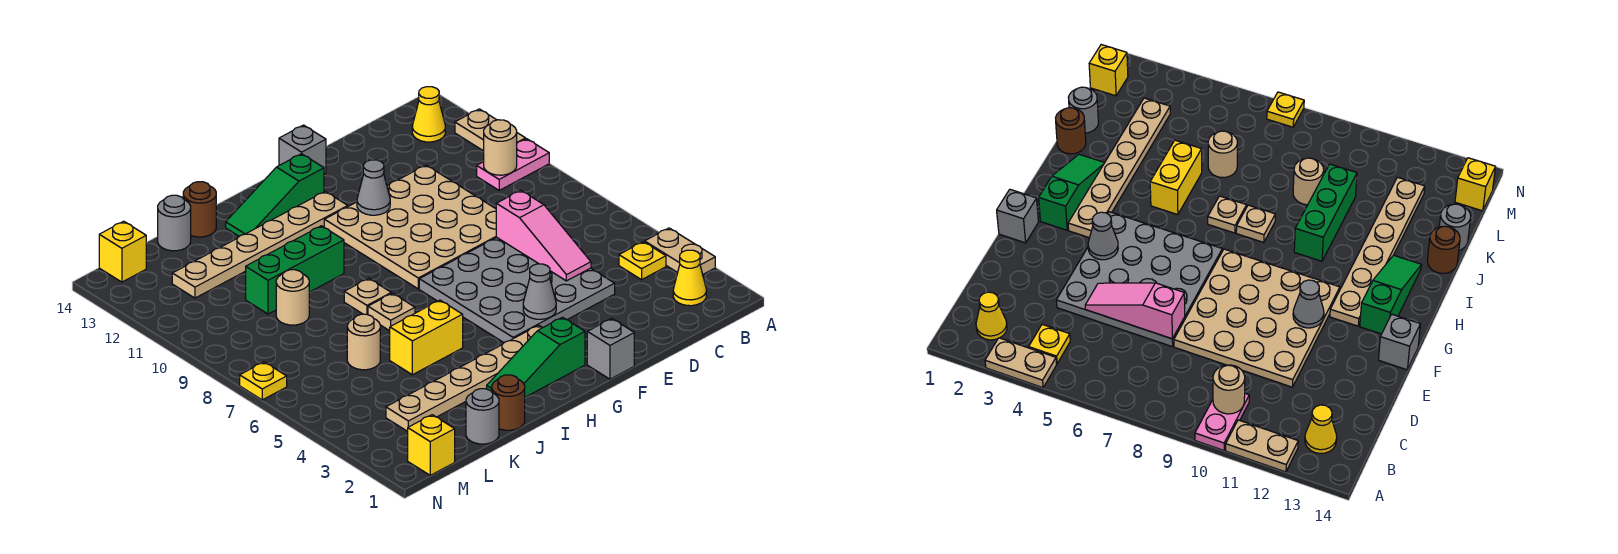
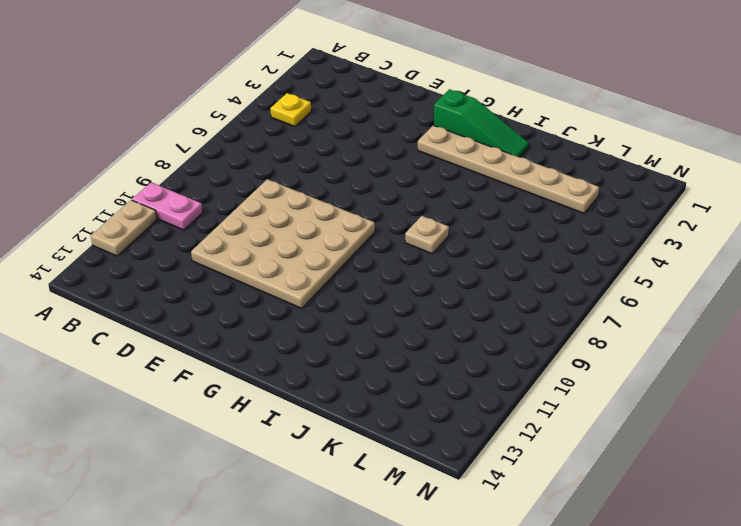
none -> tan 1x2 plate [645,228,715,274]
none -> yellow 1x1 cone [673,250,706,306]
none -> yellow 1x1 cone [412,87,445,142]
none -> grey 4x4 plate [419,237,615,343]

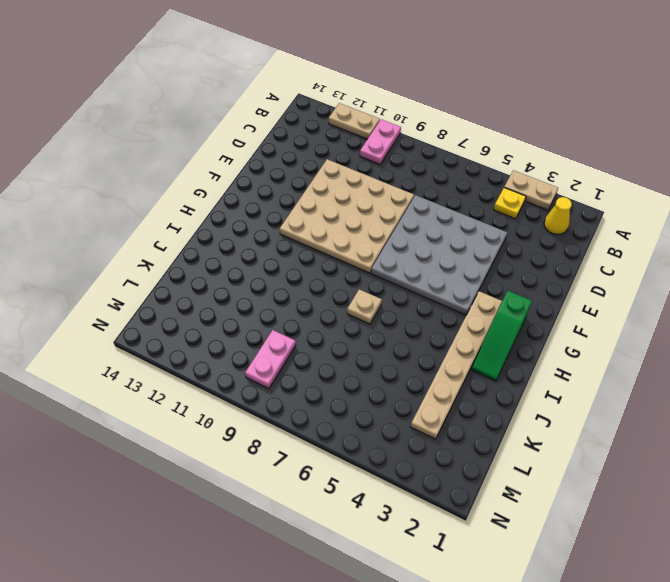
pink 1x2 plate [245,330,296,389] -> none
none -> yellow 1x1 cone [412,87,445,142]
none -> grey 1x1 brick [587,319,634,379]
none -> grey 1x1 brick [279,125,326,174]
none -> tan 1x6 plate [172,191,348,298]

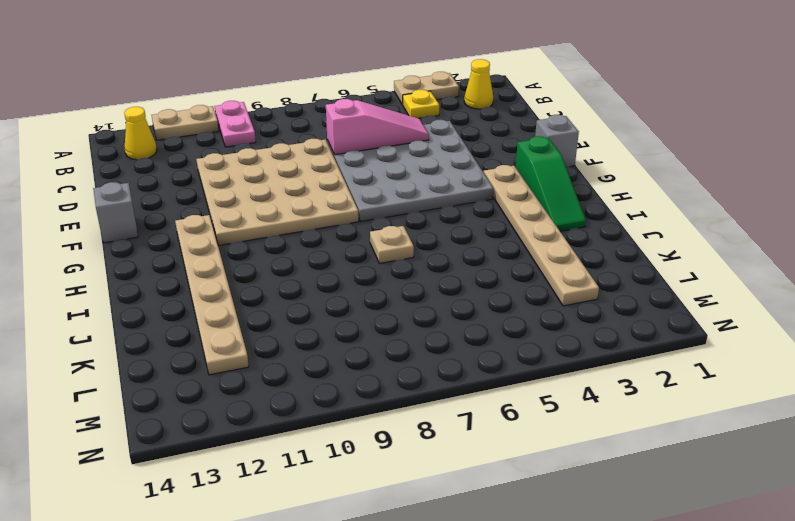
none -> green 1x3 slope [226,154,324,236]
none -> yellow 1x2 brick [390,300,463,375]
none -> tan 1x1 plate [344,278,391,315]
none -> green 1x3 brick [246,226,344,314]

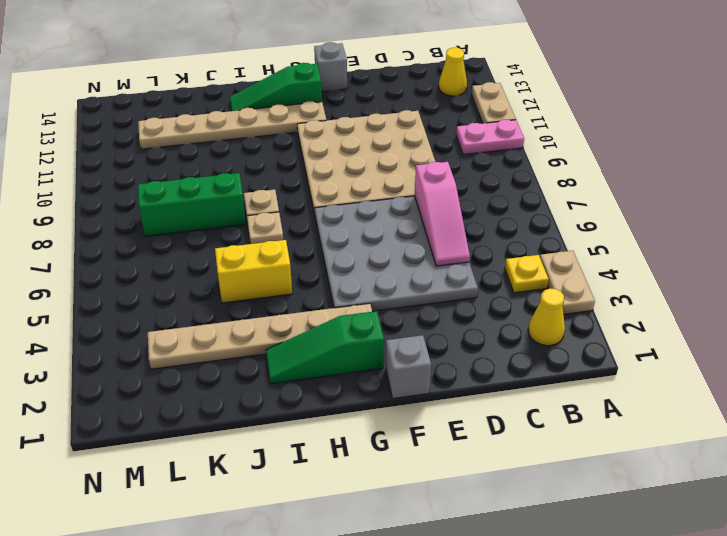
green 1x3 brick [138,173,246,236] -> green 1x3 brick moved to [246,226,344,314]
none -> brown 1x1 round brick [492,375,525,430]
none -> brown 1x1 round brick [183,182,216,237]
none -> grey 1x1 round brick [466,389,499,444]
none -> tan 1x1 round brick [347,314,380,370]

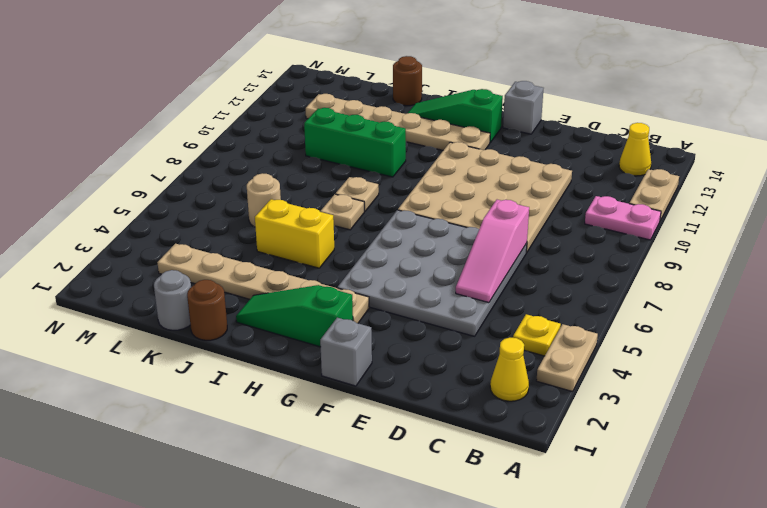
none -> tan 1x1 round brick [276,270,309,325]
none -> grey 1x1 round brick [158,195,191,251]
none -> yellow 1x1 brick [408,415,455,475]
none -> yellow 1x1 brick [99,221,146,282]

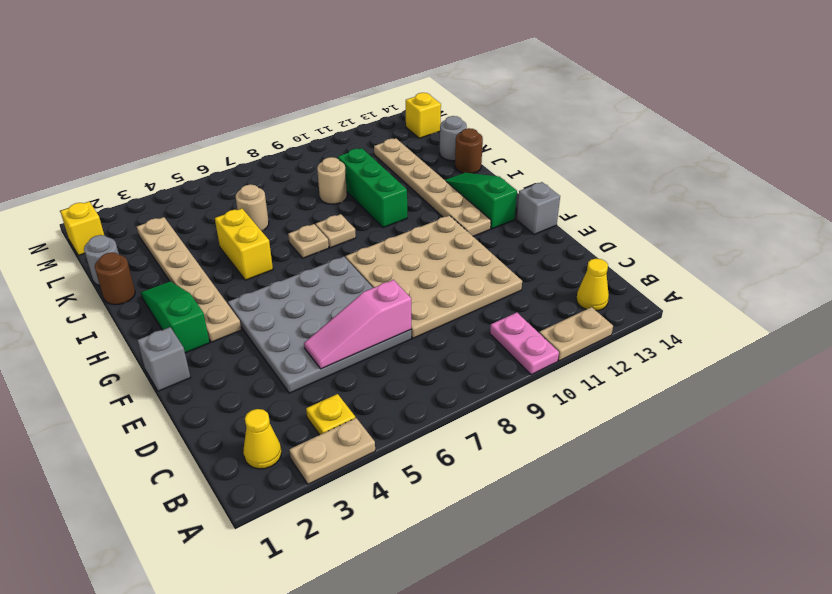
none -> yellow 1x1 plate [240,362,287,400]
none -> tan 1x1 round brick [484,120,517,175]
none -> grey 1x1 cone [523,264,556,319]
none -> grey 1x1 cone [357,160,390,215]

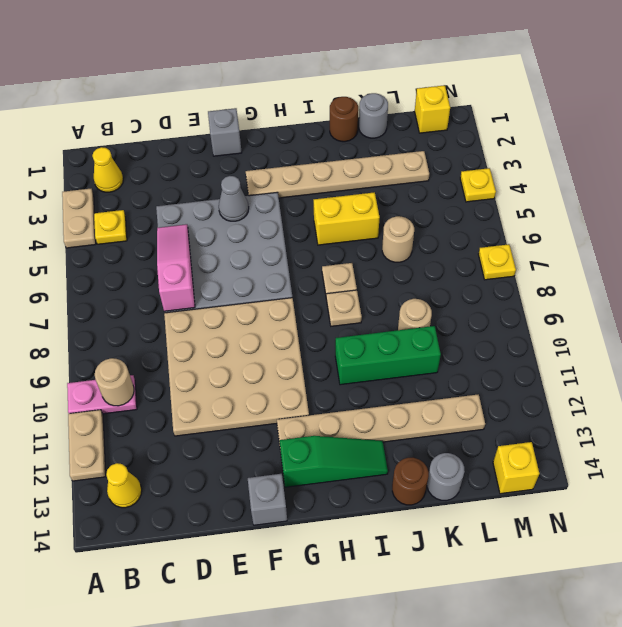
yellow 1x1 plate [460,168,496,202] -> none
none -> green 1x3 slope [487,317,585,397]
none -> grey 1x1 cone [357,160,390,215]

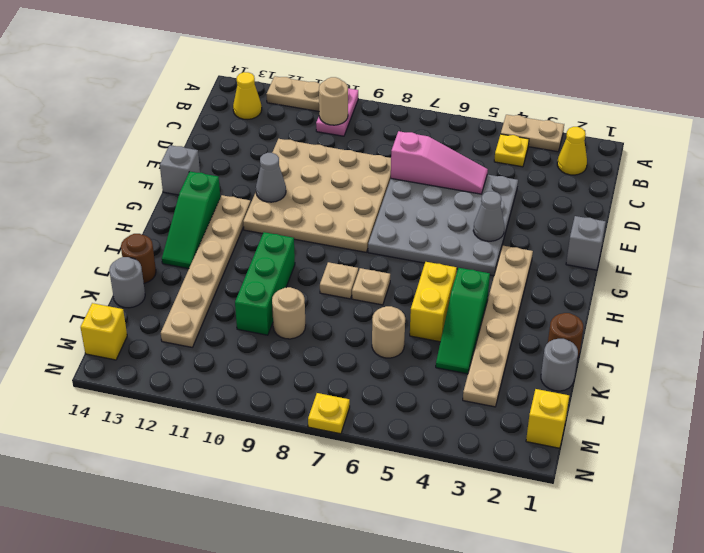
green 1x3 slope [436,268,490,374] -> green 1x3 slope moved to [487,317,585,397]

